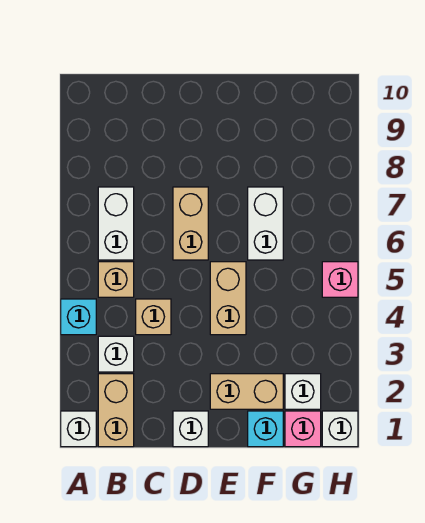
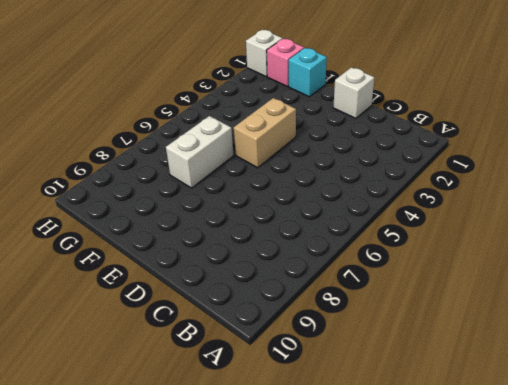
none -> white 1x1 brick [61,411,96,447]
none -> cyan 1x1 brick [61,299,96,335]
none -> tan 1x2 brick [98,374,134,447]

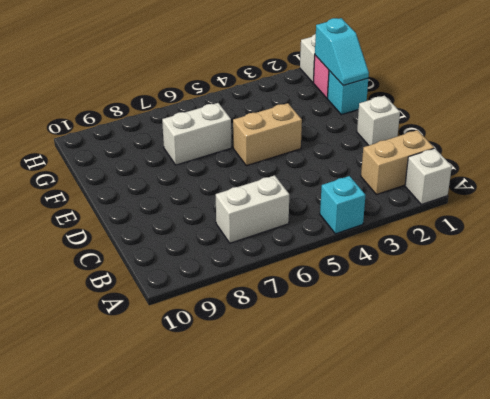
cyan 1x2 slope [315,18,369,85] -> none
none -> white 1x1 brick [98,336,134,372]
none -> tan 1x1 brick [98,262,134,297]
none -> tan 1x1 brick [136,299,171,335]

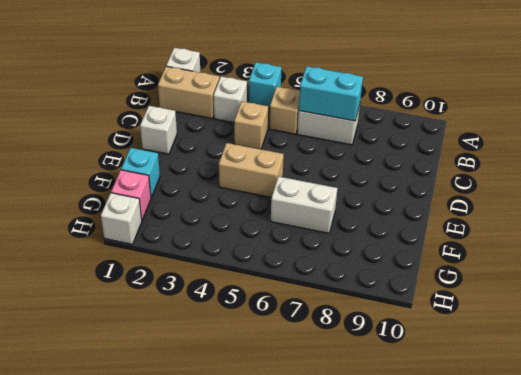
cyan 1x2 brick [299,66,363,121] -> none
none -> tan 1x2 brick [173,187,208,260]
none -> tan 1x2 brick [210,374,283,409]
none -> white 1x1 brick [285,374,321,409]

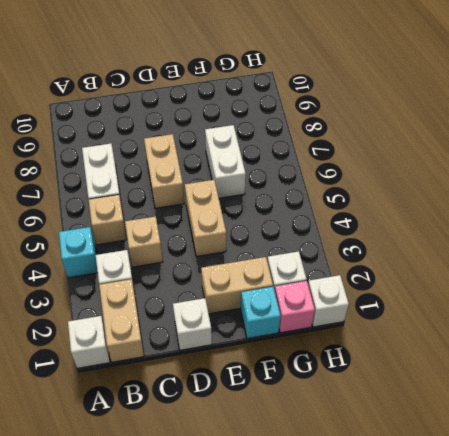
none -> pink 1x1 brick [322,262,358,297]

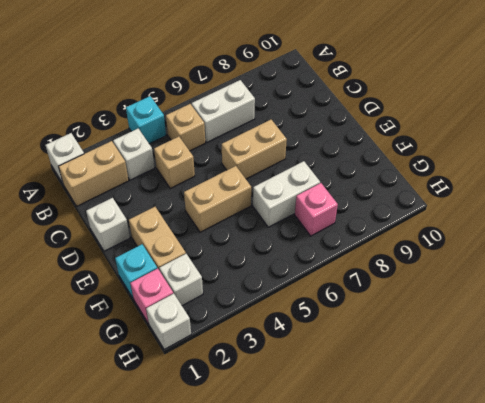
pink 1x1 brick [295,183,338,236] -> pink 1x1 brick moved to [322,262,358,297]

